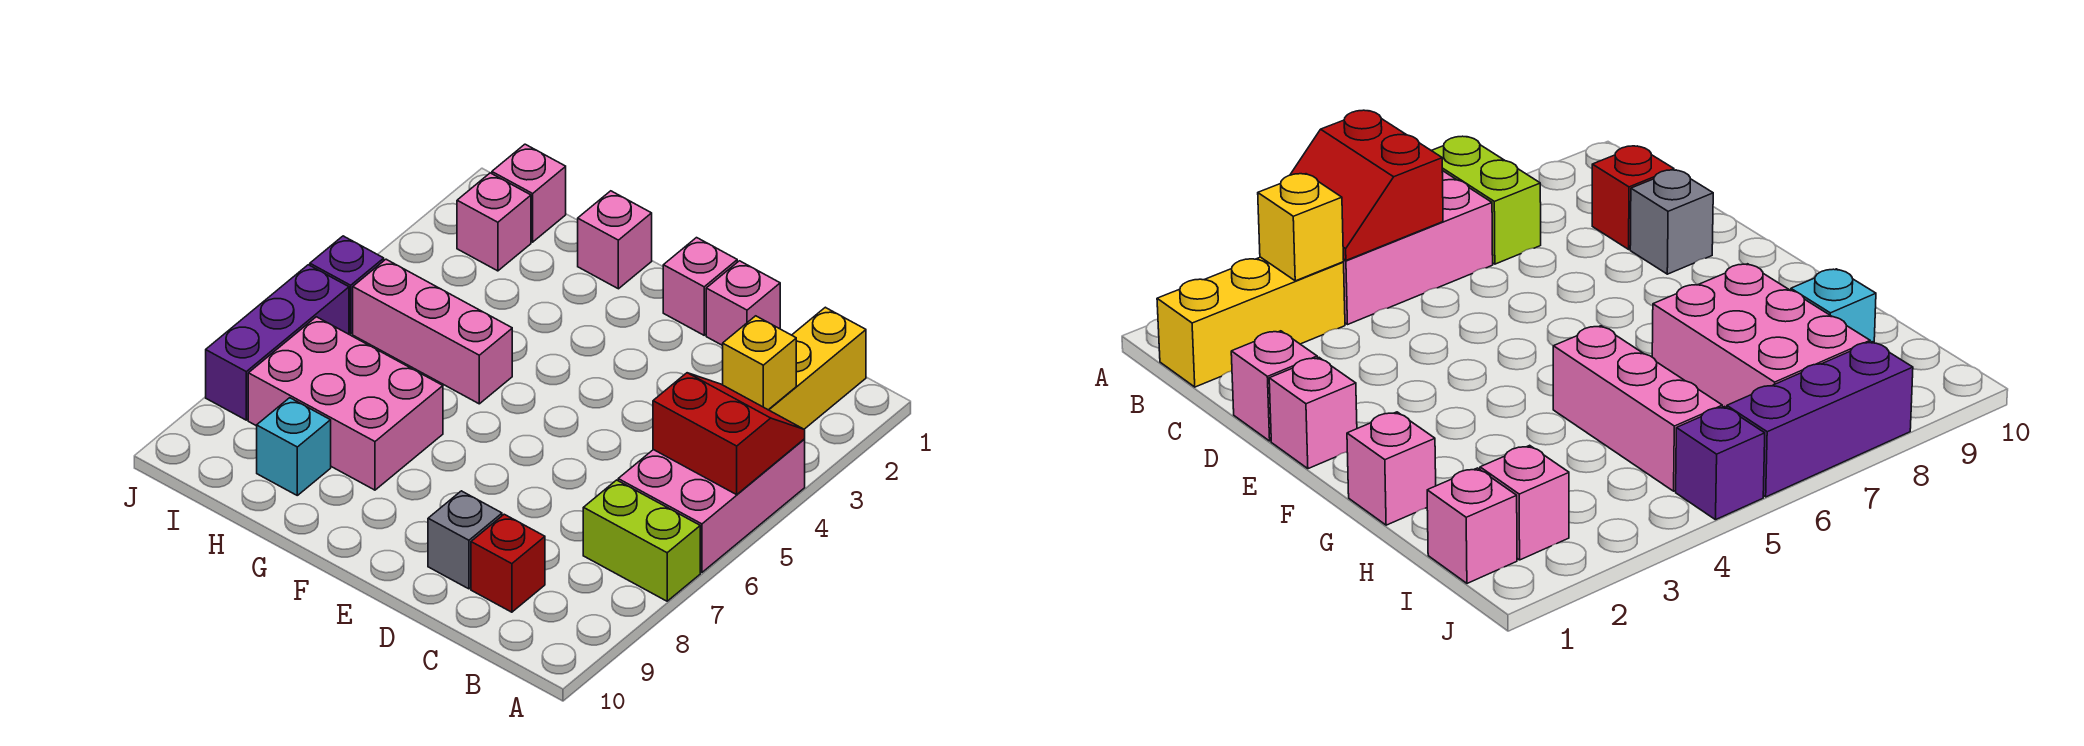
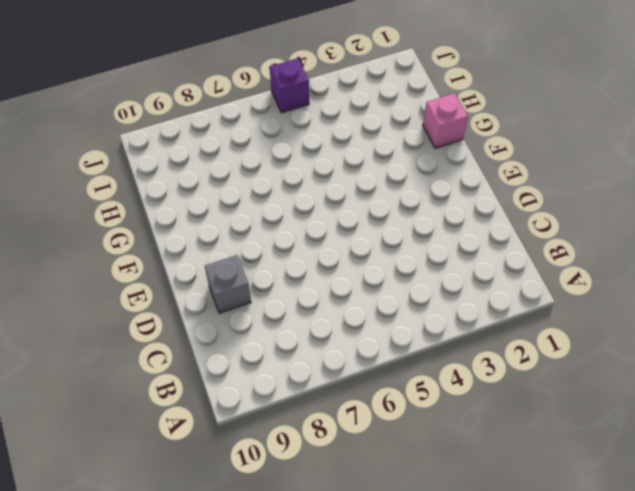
none -> pink 2x3 brick [618,439,805,572]
none -> lime 1x2 brick [583,480,700,601]
none -> yellow 1x3 brick [769,307,866,429]

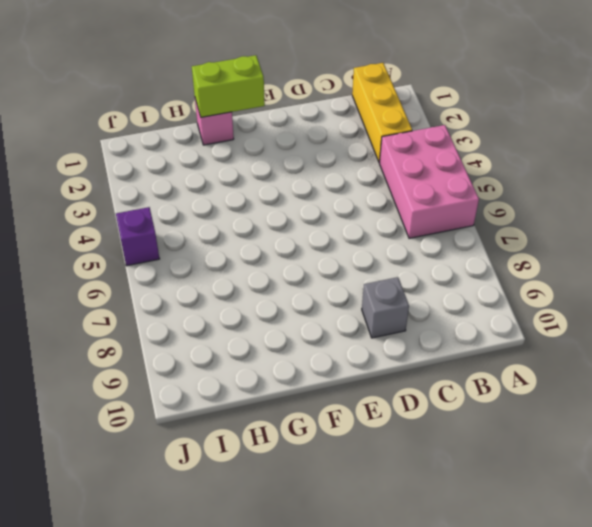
lime 1x2 brick [192,55,265,117] -> lime 1x2 brick moved to [583,480,700,601]
none -> red 1x1 brick [471,514,545,612]
none -> pink 1x1 brick [706,261,780,346]
none -> pink 1x1 brick [663,238,737,335]

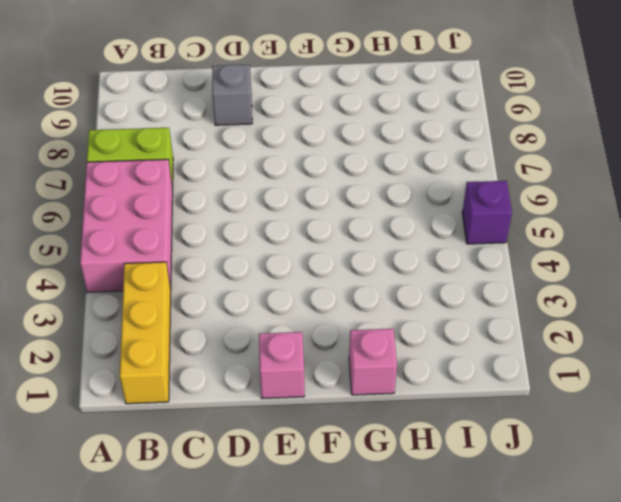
none -> red 1x1 brick [471,514,545,612]
none -> pink 1x1 brick [706,261,780,346]
none -> pink 1x3 brick [353,259,512,404]

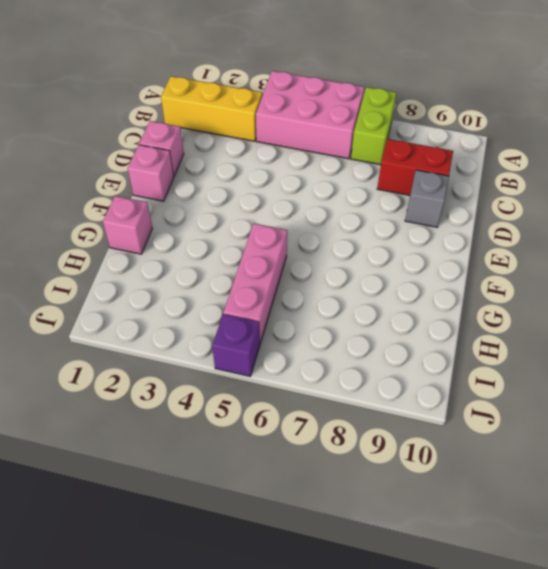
red 1x2 brick [377,139,453,195] -> red 1x1 brick [471,514,545,612]
none -> pink 2x3 brick [248,317,443,490]
none -> cyan 1x1 brick [257,398,331,495]
none -> pink 1x1 brick [492,144,566,242]

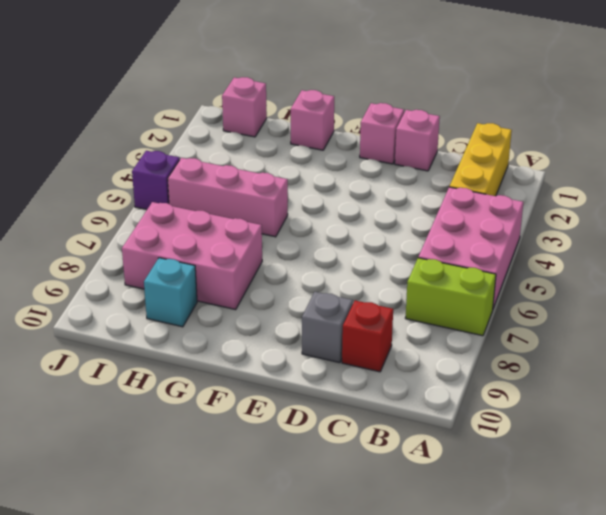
none -> pink 1x1 brick [457,173,531,271]
none -> purple 1x3 brick [206,265,349,420]
none -> red 2x2 slope [653,373,805,495]

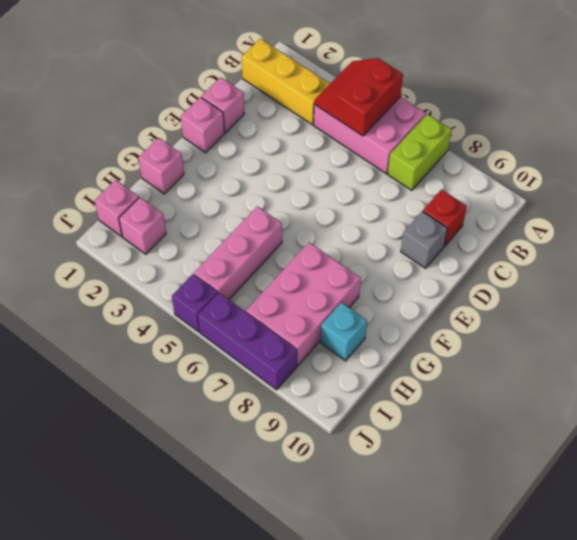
none -> yellow 1x1 brick [723,316,796,410]

